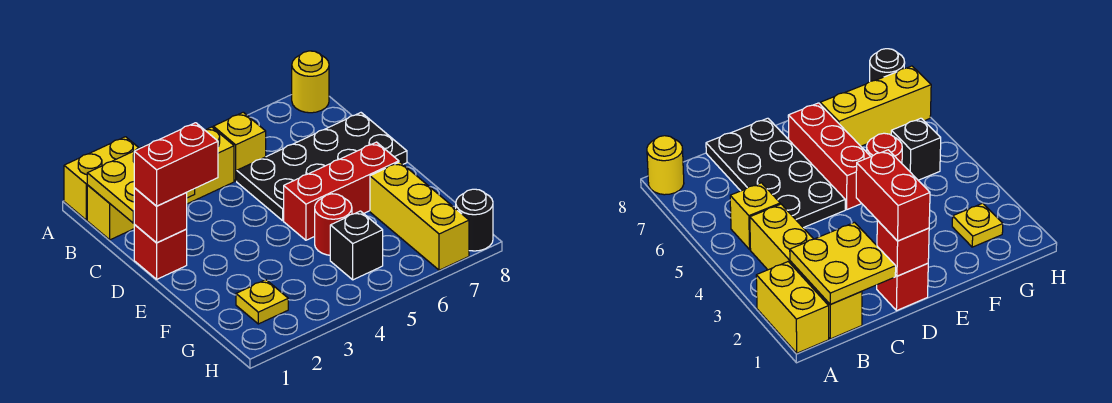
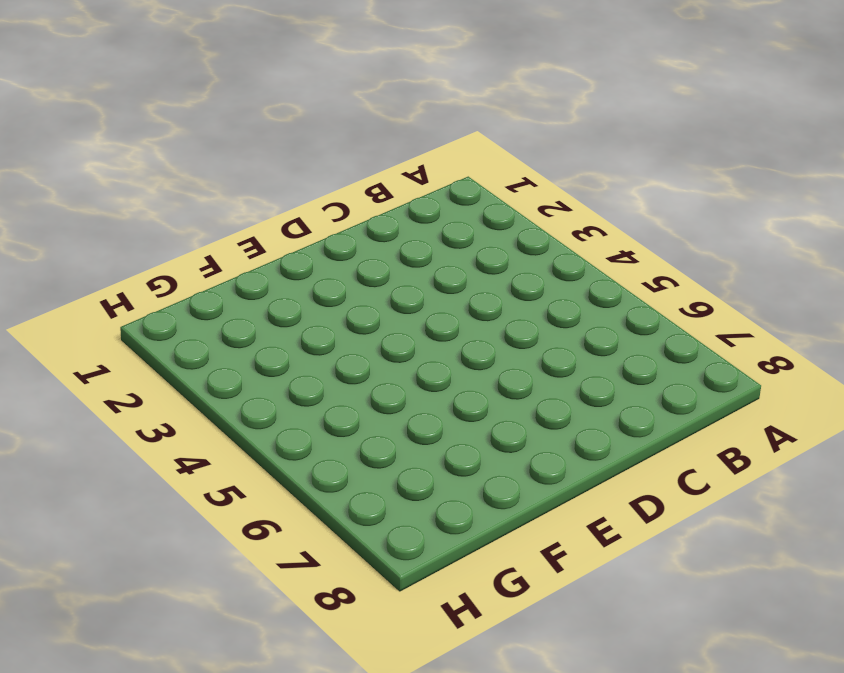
none -> yellow 1x2 brick [64,137,138,220]
none -> yellow 1x1 round brick [292,51,329,113]
none -> yellow 1x4 brick [87,127,234,240]

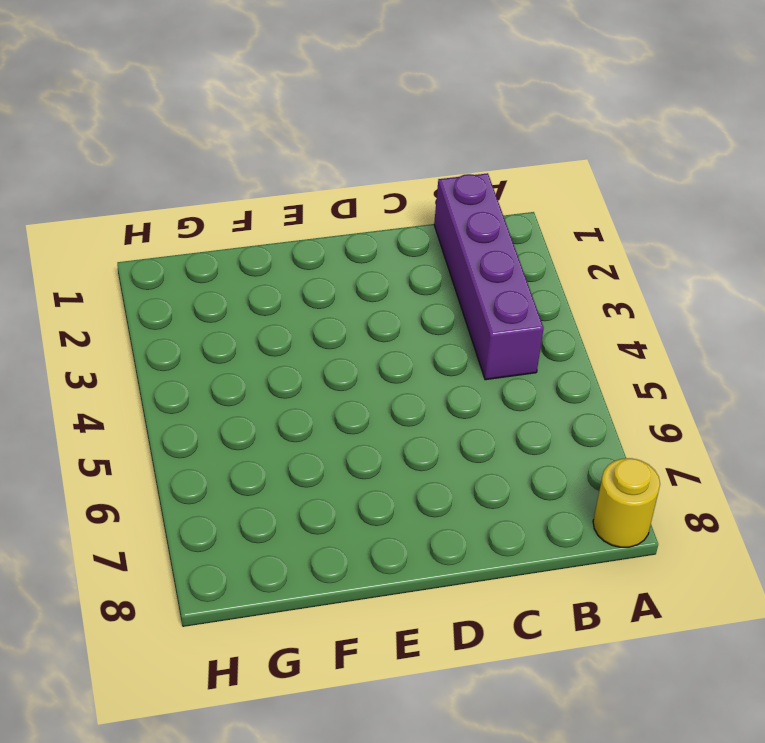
purple 1x4 brick [434,173,544,380] -> yellow 1x4 brick [87,127,234,240]
none -> yellow 1x2 brick [64,137,138,220]
none -> yellow 1x1 brick [213,112,266,181]
none -> black 2x4 plate [237,113,407,221]

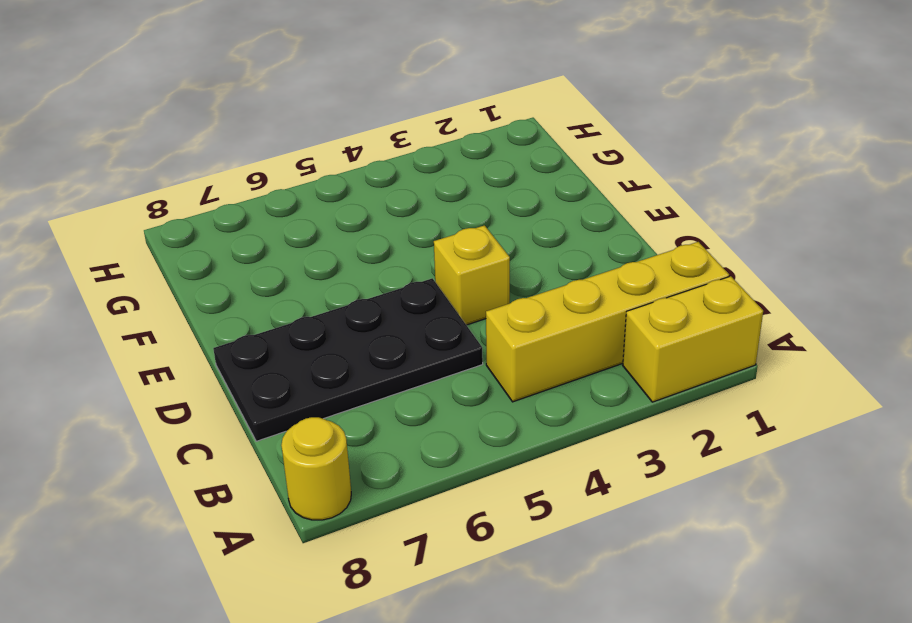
yellow 1x1 brick [434,225,510,325] -> yellow 1x1 brick moved to [213,112,266,181]
none -> red 1x1 brick [134,225,187,279]
none -> red 1x3 brick [284,142,399,240]
none -> red 1x1 round brick [315,194,352,255]

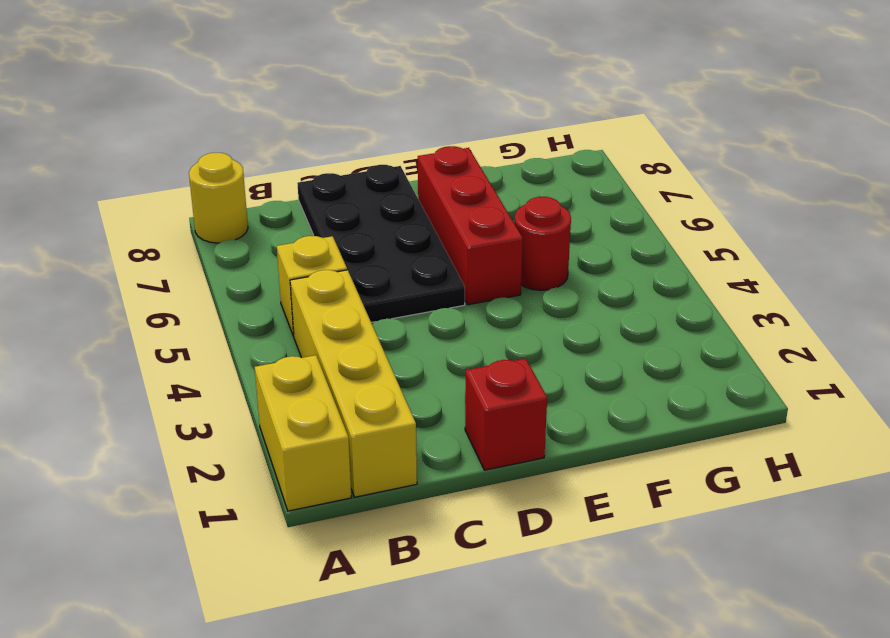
none -> yellow 1x3 brick [370,162,469,270]
none -> yellow 1x1 plate [236,280,288,324]
none -> black 1x1 brick [330,211,383,280]

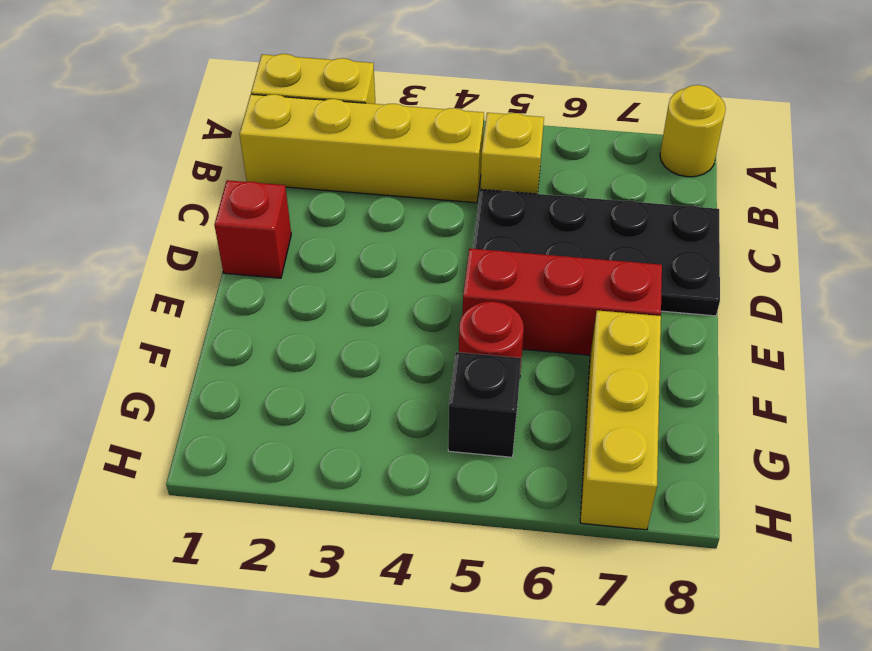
none -> yellow 1x1 plate [236,280,288,324]
none -> black 1x1 round brick [456,189,493,251]
none -> yellow 2x2 plate [87,147,195,223]

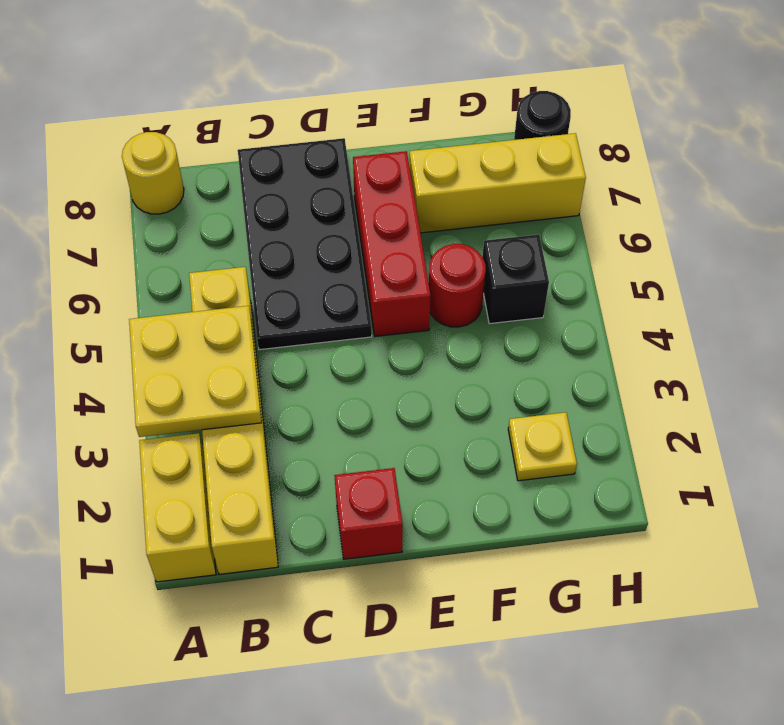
yellow 2x2 plate [129,306,262,437] -> yellow 2x2 plate moved to [87,147,195,223]
none -> red 1x1 brick [134,188,187,243]
none -> red 1x2 brick [134,123,218,206]

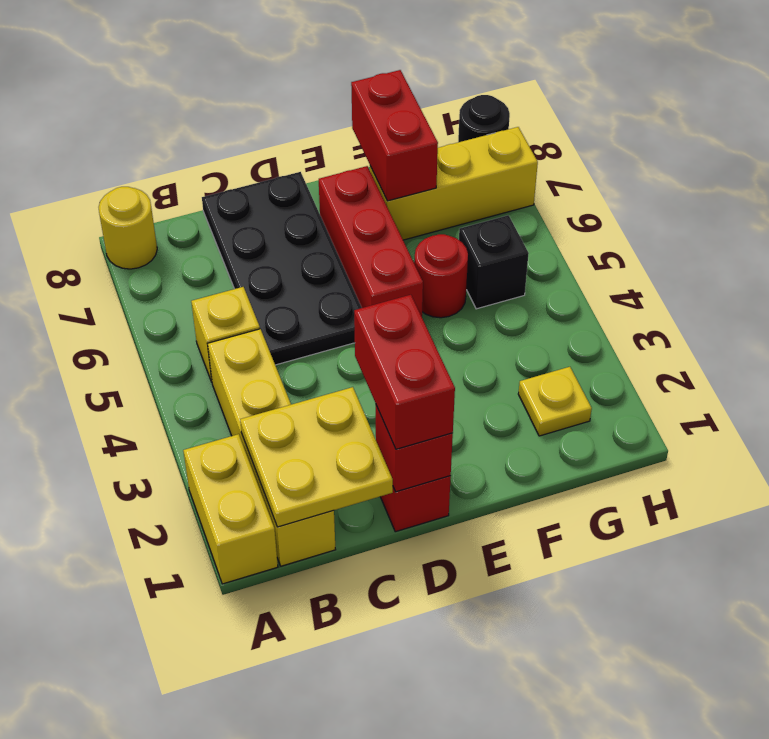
red 1x2 brick [351,70,438,201] -> none

